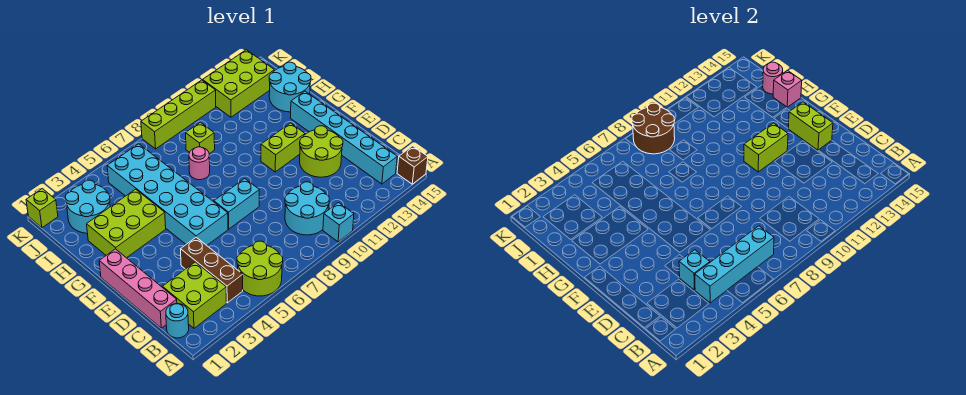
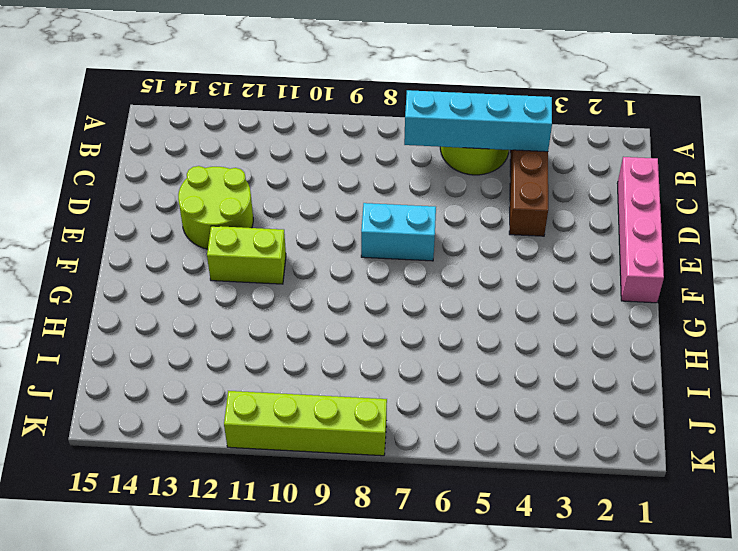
none -> cyan 1x1 brick [323,203,354,242]
none -> brown 1x1 brick [397,146,428,184]
none -> cyan 1x1 round brick [166,304,189,338]

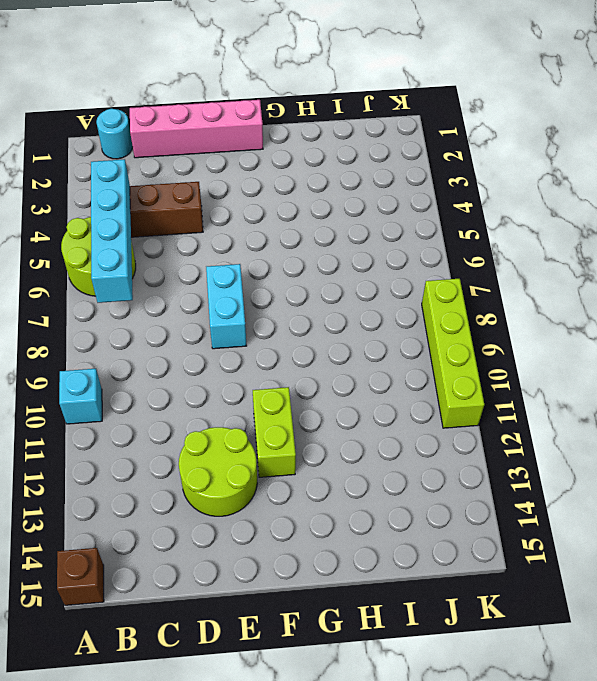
none -> lime 2x2 brick [163,262,226,328]
none -> cyan 2x2 round brick [285,182,329,235]
none -> cyan 1x6 brick [291,91,397,184]

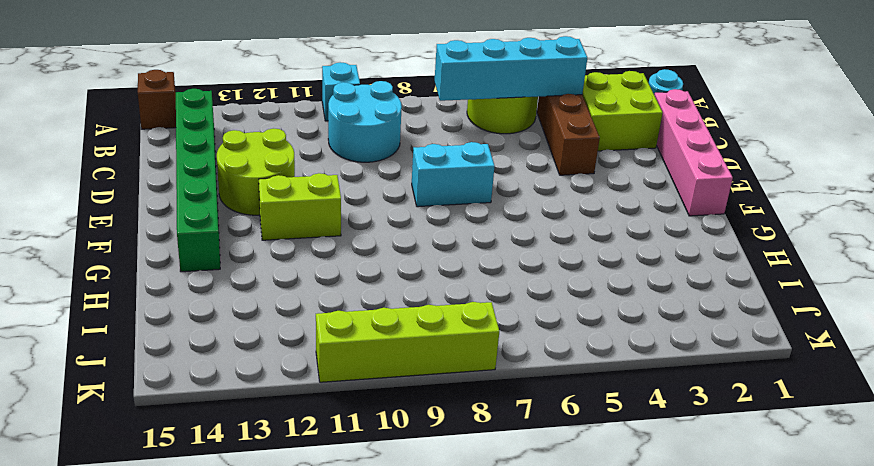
green 1x6 brick [176,89,220,272] -> cyan 1x6 brick [291,91,397,184]
none -> cyan 2x6 brick [107,144,228,245]
none -> lime 2x3 brick [87,189,166,258]
none -> pink 1x1 round brick [189,147,210,180]

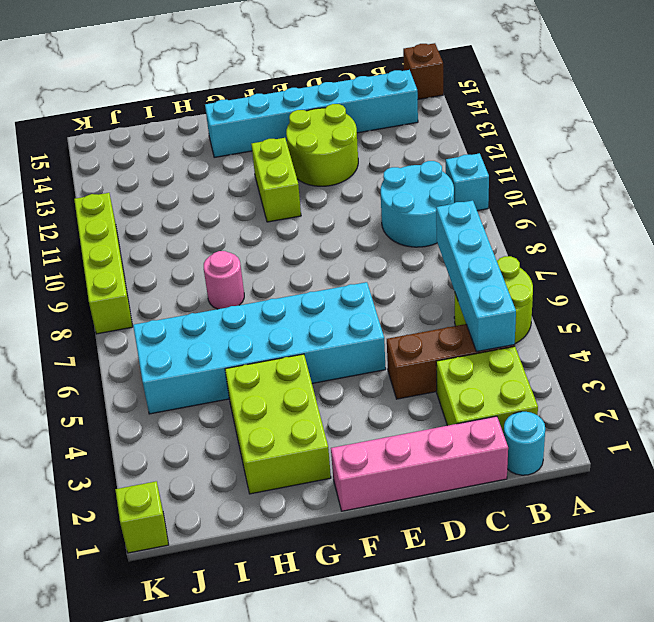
none -> cyan 1x2 brick [214,179,259,229]
none -> cyan 2x2 round brick [269,62,311,112]
none -> cyan 2x2 round brick [65,180,110,233]

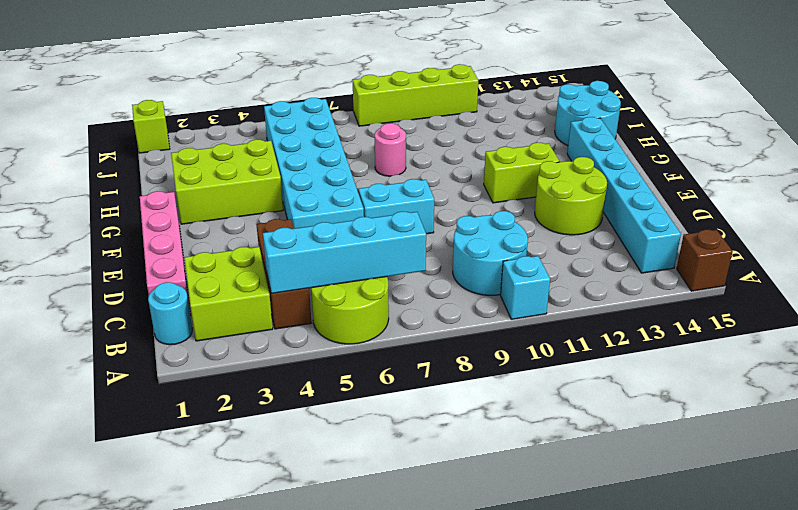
none -> cyan 2x2 round brick [65,180,110,233]
none -> lime 1x1 brick [186,122,215,154]
none -> lime 2x3 brick [203,50,275,117]

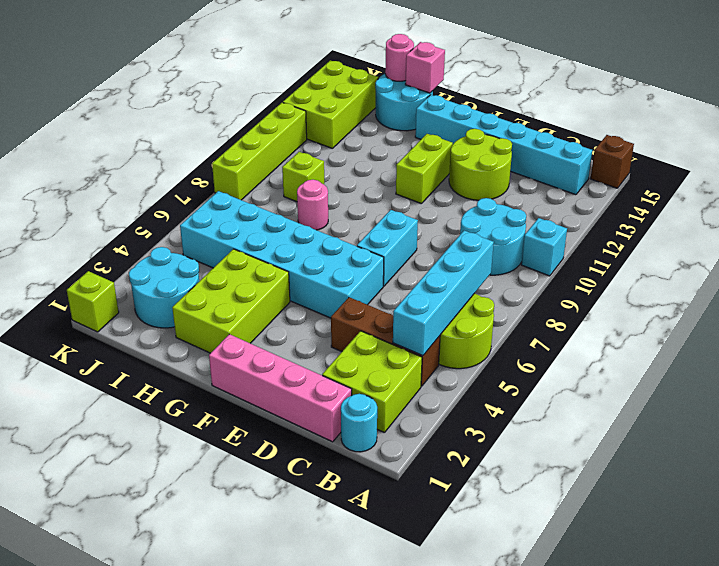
none -> cyan 1x1 brick [679,250,710,290]
none -> lime 1x2 brick [788,102,833,150]
none -> lime 1x2 brick [744,123,788,172]

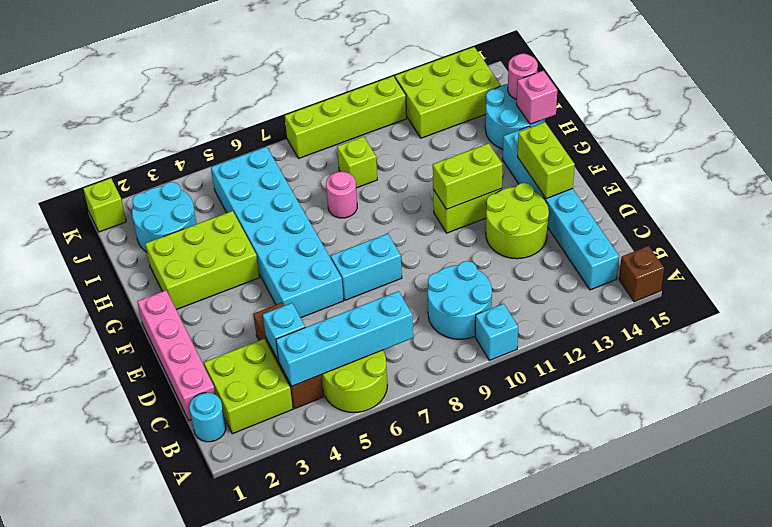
none -> brown 2x2 round brick [632,103,675,154]

